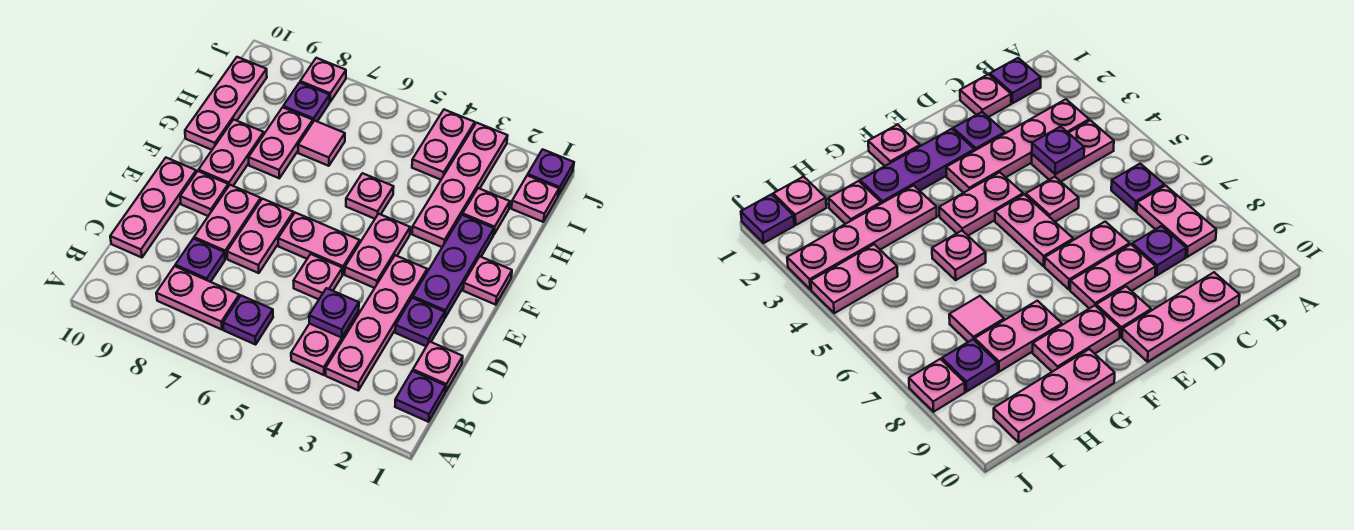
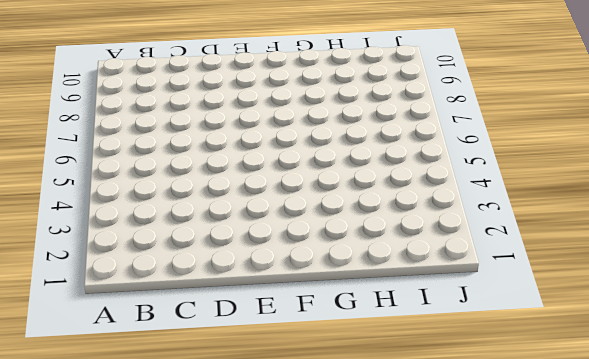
none -> purple 1x1 plate [395,371,446,422]
none -> pink 1x4 plate [326,255,427,391]
none -> pink 1x2 plate [291,311,359,375]
none -> purple 1x1 plate [223,296,273,345]

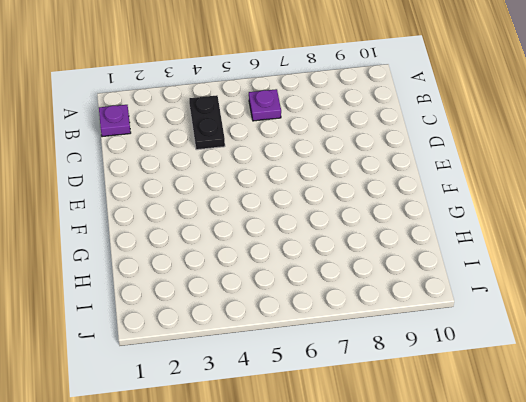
black 1x2 plate [189,95,225,150] -> pink 1x2 plate [291,311,359,375]
none -> pink 1x4 plate [326,255,427,391]
none -> pink 1x2 plate [156,266,239,330]
none -> pink 1x1 plate [413,342,463,392]
none -> purple 1x1 plate [175,239,225,282]

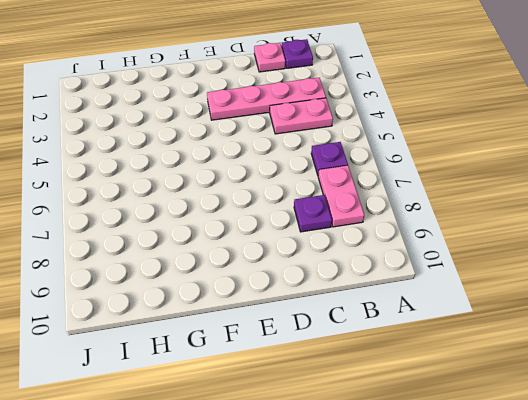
none -> pink 1x3 plate [110,158,196,258]
none -> purple 1x1 plate [395,298,445,346]
none -> pink 1x1 plate [294,254,342,299]
none -> pink 1x2 plate [227,199,293,273]

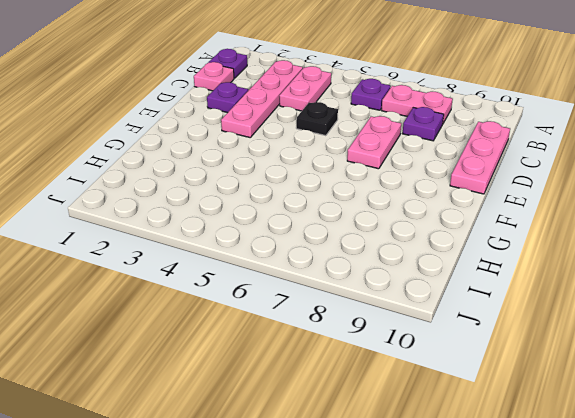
black 1x1 plate [296,102,338,136] -> pink 1x1 plate [294,254,342,299]
none -> pink 1x2 plate [194,185,261,259]
none -> purple 1x3 plate [413,215,494,318]
none -> pink 1x2 plate [345,214,410,288]
none -> pink 1x2 plate [278,213,360,274]

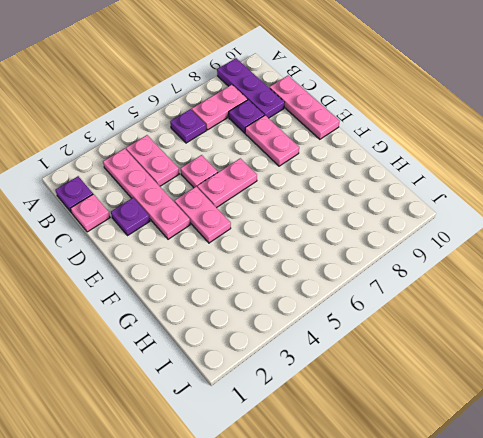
purple 1x3 plate [217,58,284,118] -> purple 1x3 plate moved to [413,215,494,318]
none -> pink 1x2 plate [227,199,293,273]
none -> pink 1x1 plate [180,171,228,216]
none -> pink 1x1 plate [463,256,512,305]
none -> pink 1x2 plate [199,119,264,186]

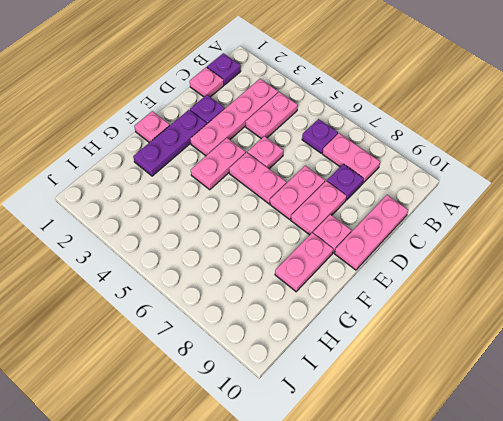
none -> pink 1x4 plate [412,123,508,247]
none -> pink 1x1 plate [346,173,394,219]
none -> pink 1x2 plate [249,107,313,178]
none -> pink 1x3 plate [185,57,267,150]

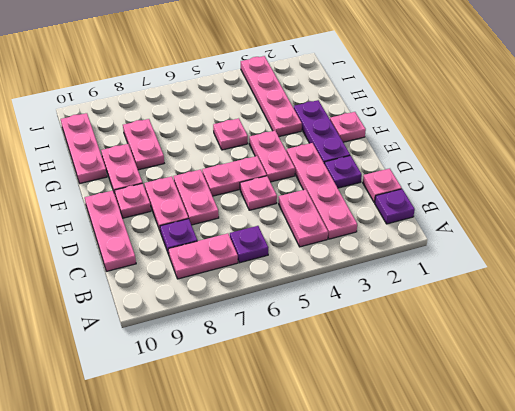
none -> pink 1x1 plate [463,188,510,235]
none -> pink 1x1 tile [298,121,345,166]
none -> pink 1x1 plate [511,175,559,222]
none -> pink 1x2 plate [412,110,475,180]

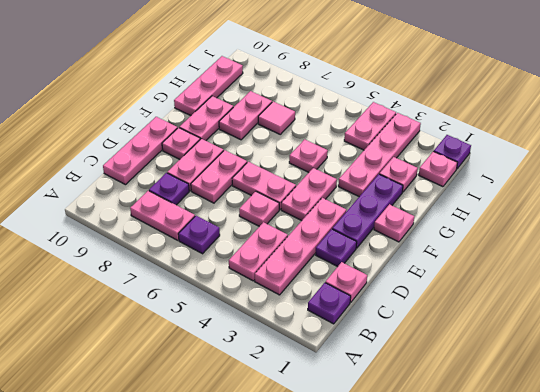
none -> purple 1x1 plate [283,82,330,122]
none -> pink 1x1 plate [300,58,346,102]
none -> purple 1x1 plate [309,288,359,338]

